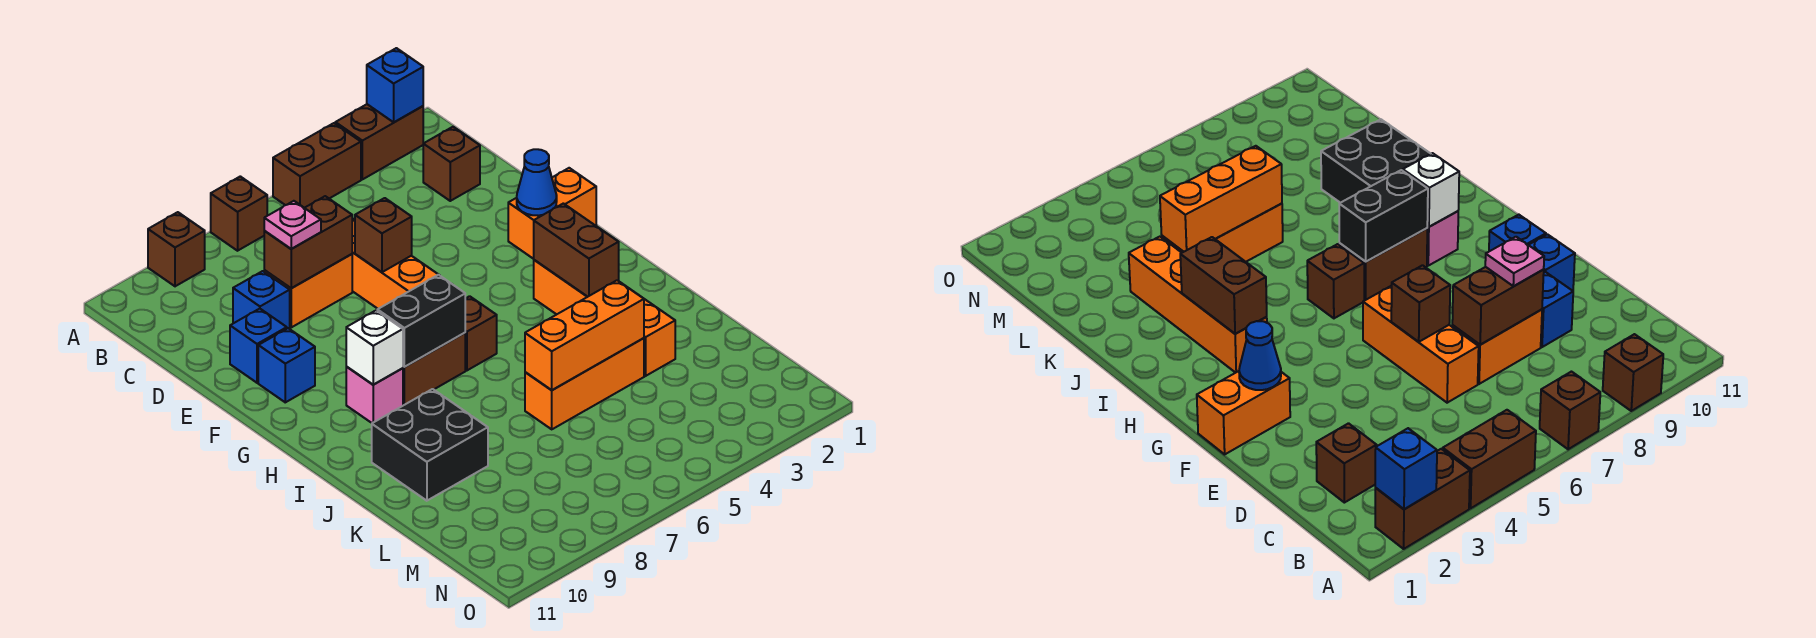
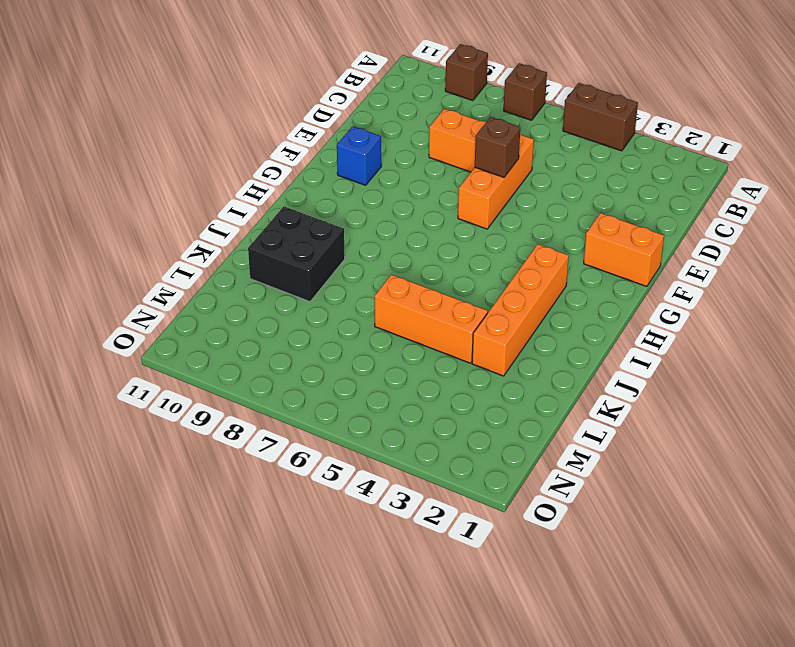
none -> brown 1x2 brick [335,104,423,179]
none -> brown 1x1 brick [423,127,480,201]
none -> blue 1x1 brick [233,271,290,329]

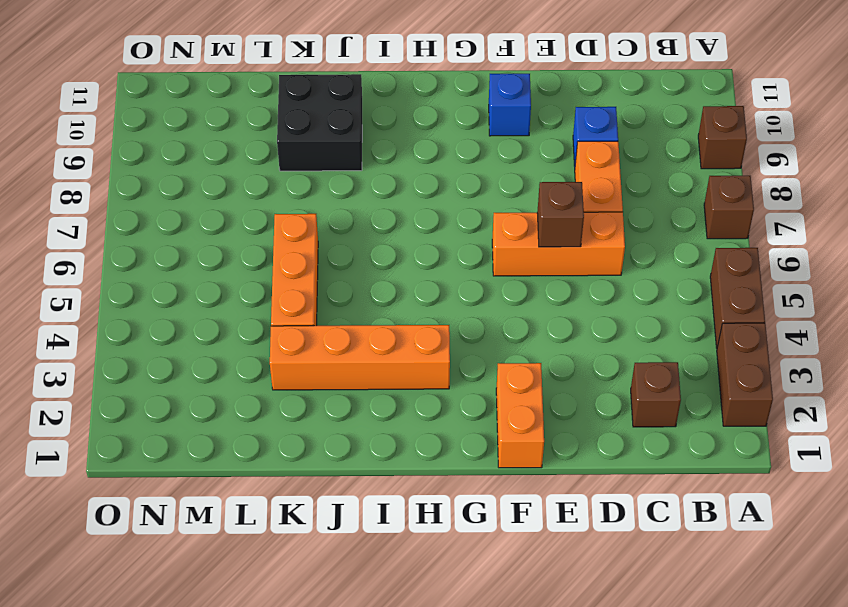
none -> blue 1x1 brick [230,309,287,383]
none -> brown 1x1 brick [465,296,497,370]
none -> brown 1x2 brick [403,333,465,405]

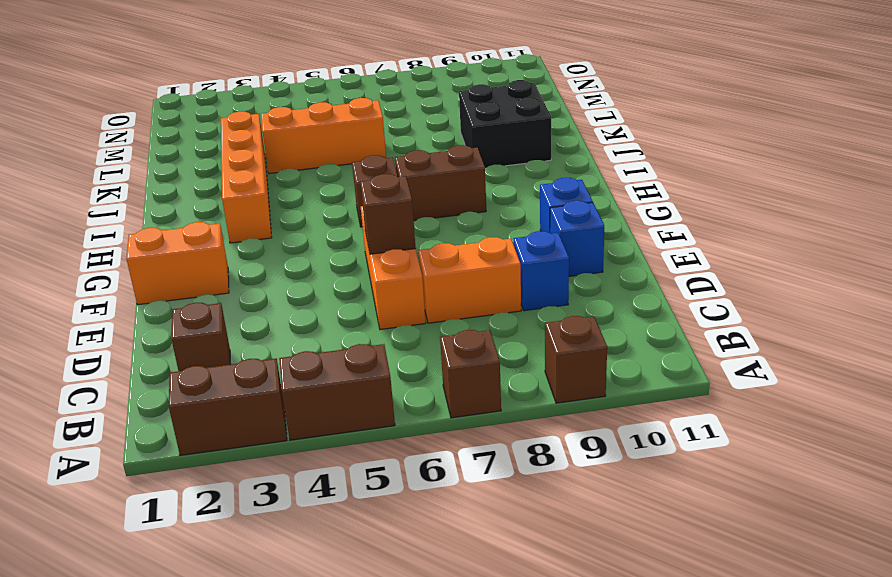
none -> pink 1x1 brick [346,367,403,423]
none -> blue 1x1 brick [367,48,423,122]
none -> brown 1x2 brick [264,196,352,288]

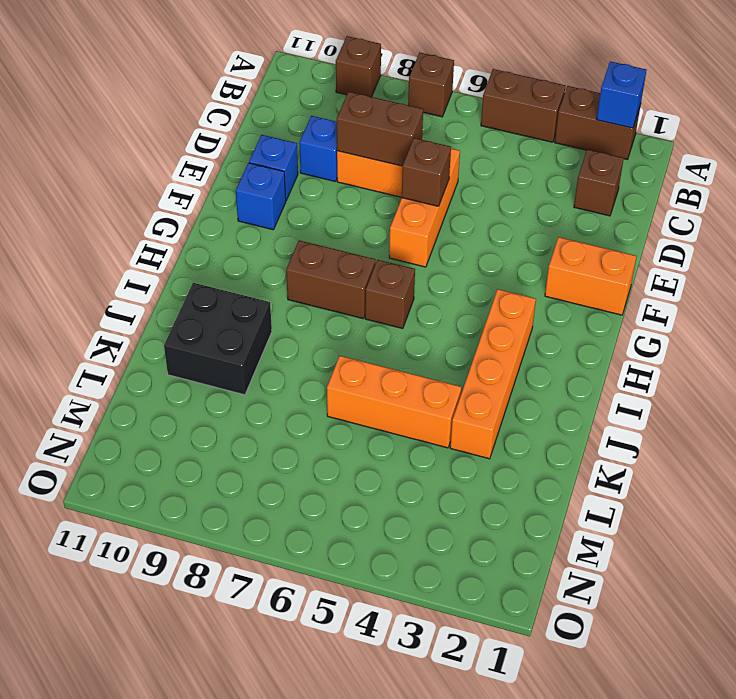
none -> pink 1x1 brick [346,367,403,423]
none -> blue 1x1 cone [517,149,557,216]
none -> brown 1x2 brick [534,203,619,297]

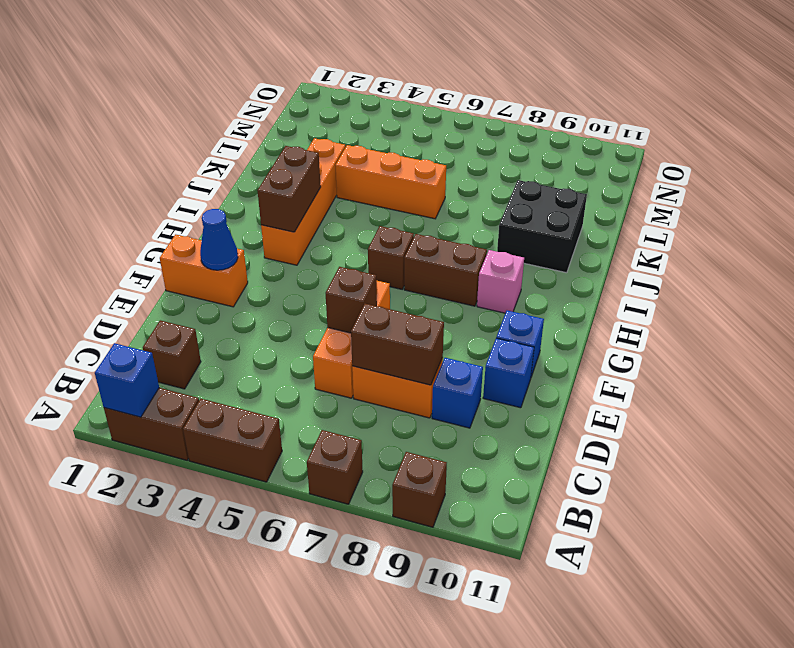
none -> black 1x2 brick [377,275,465,367]
none -> white 1x1 brick [346,311,403,384]
none -> orange 1x3 brick [525,280,644,390]

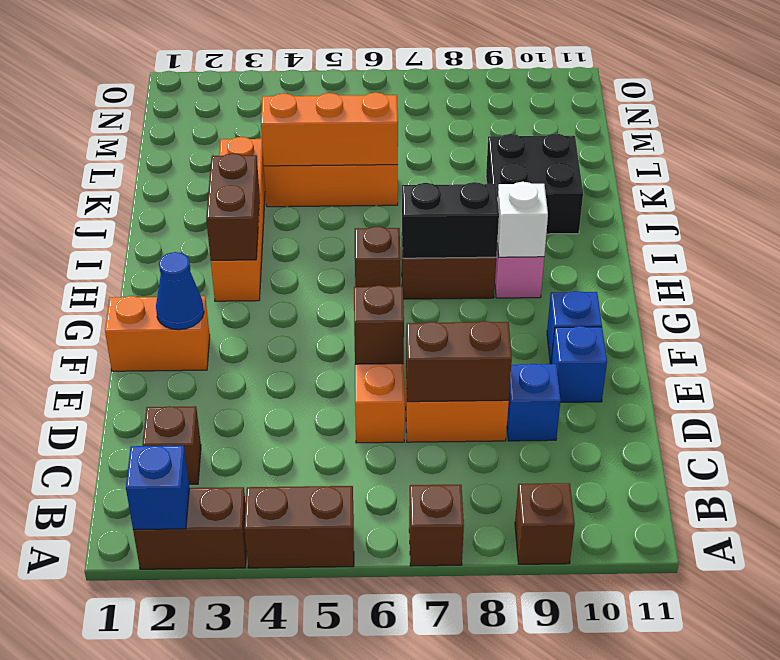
none -> pink 1x1 plate [264,201,321,249]

